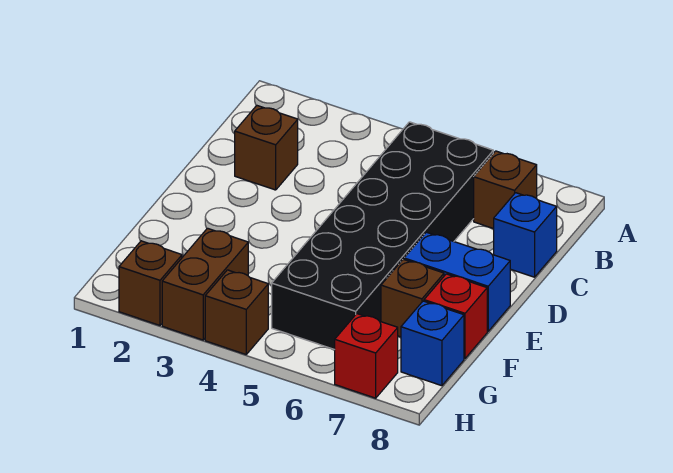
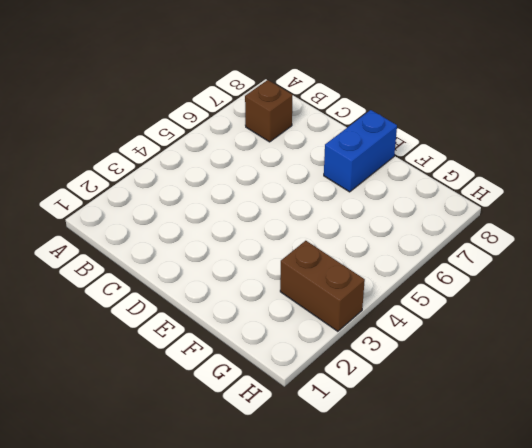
none -> black 2x6 brick [272,122,493,350]
none -> brown 1x1 brick [235,106,298,190]
none -> blue 1x1 brick [494,193,557,277]

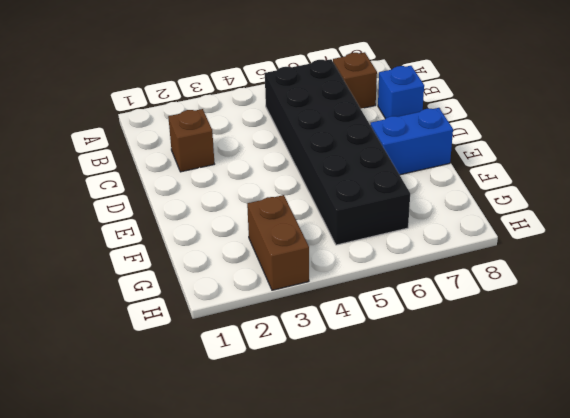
none -> brown 1x1 brick [381,259,444,337]
none -> red 1x1 brick [424,274,487,358]
none -> blue 1x1 brick [401,301,464,386]

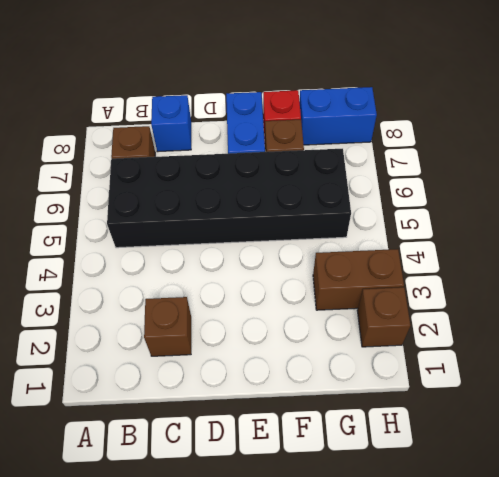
blue 1x2 brick [299,87,377,145] -> blue 1x1 brick [401,301,464,386]
none -> brown 1x1 brick [205,270,268,354]
none -> red 1x1 brick [335,314,398,398]

